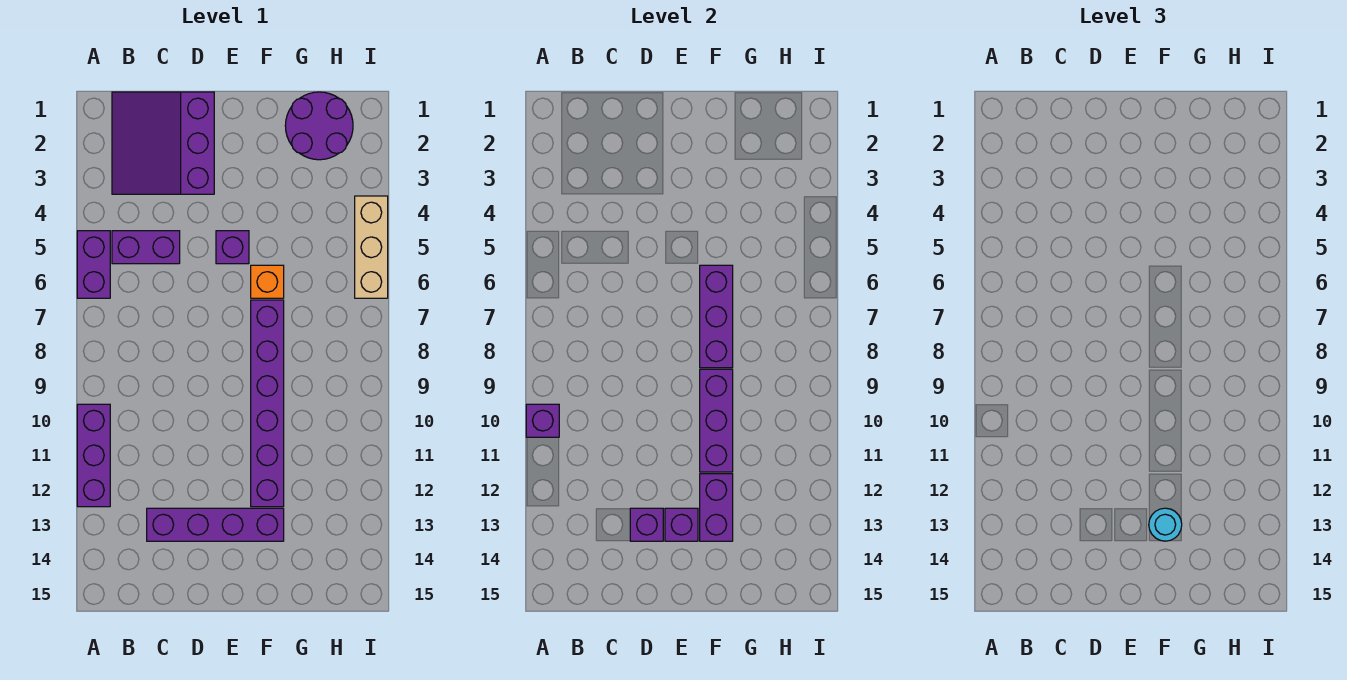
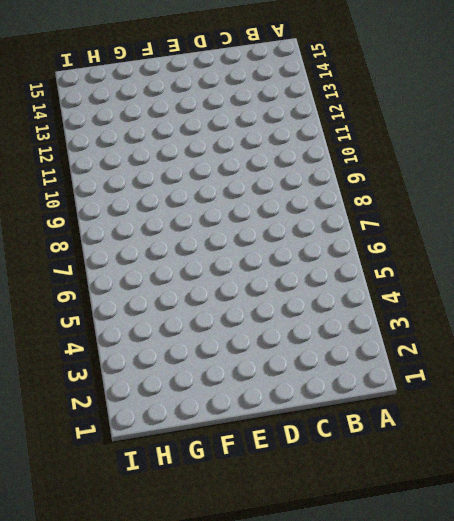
none -> purple 1x2 brick [77,231,110,298]
none -> purple 1x3 brick [77,404,110,507]
none -> purple 3x3 slope [112,92,214,194]

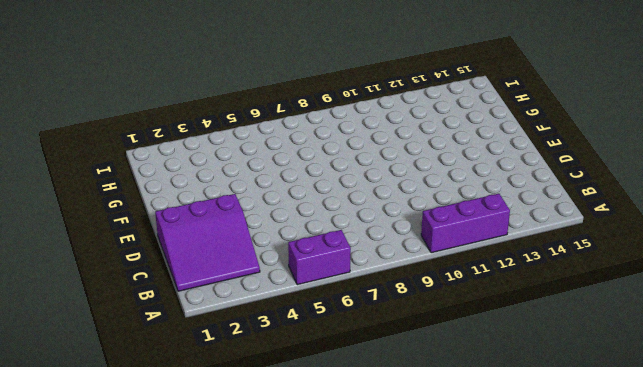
none -> purple 1x2 brick [112,231,180,264]
none -> purple 1x4 brick [147,508,284,541]
none -> purple 1x1 brick [216,231,249,264]

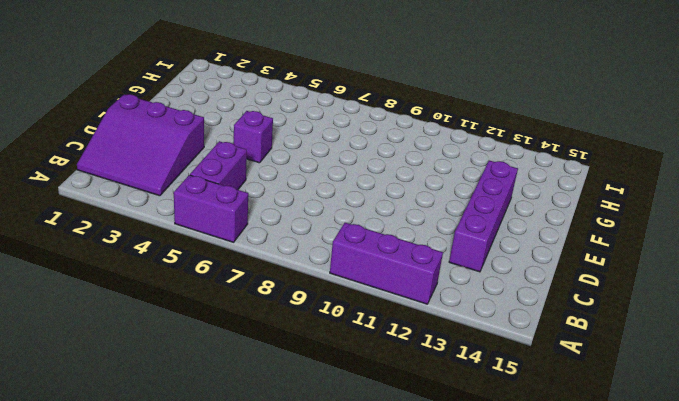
none -> orange 1x1 brick [251,265,284,298]
none -> purple 1x6 brick [251,300,284,507]
none -> purple 2x2 round brick [285,92,353,160]

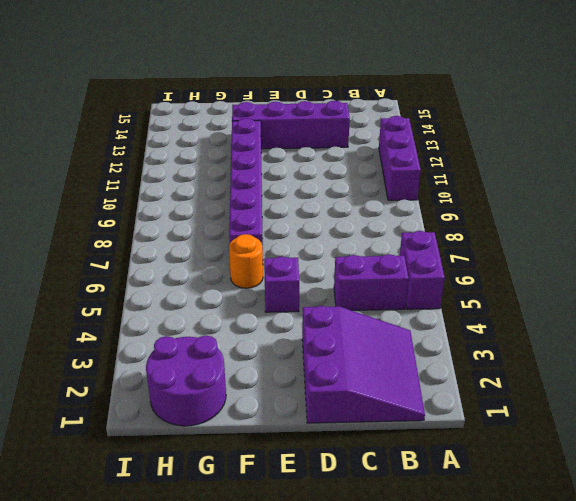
orange 1x1 round brick [229,234,263,288] -> orange 1x1 brick [251,265,284,298]
none -> tan 1x3 brick [355,196,388,298]
none -> purple 1x1 brick [526,404,559,437]
none -> purple 1x1 brick [630,508,663,541]

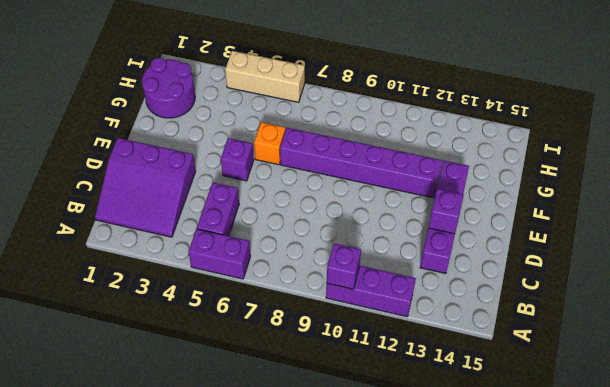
none -> purple 1x1 brick [665,508,698,541]
none -> purple 1x3 brick [700,265,733,368]
none -> purple 1x3 brick [700,369,733,472]

